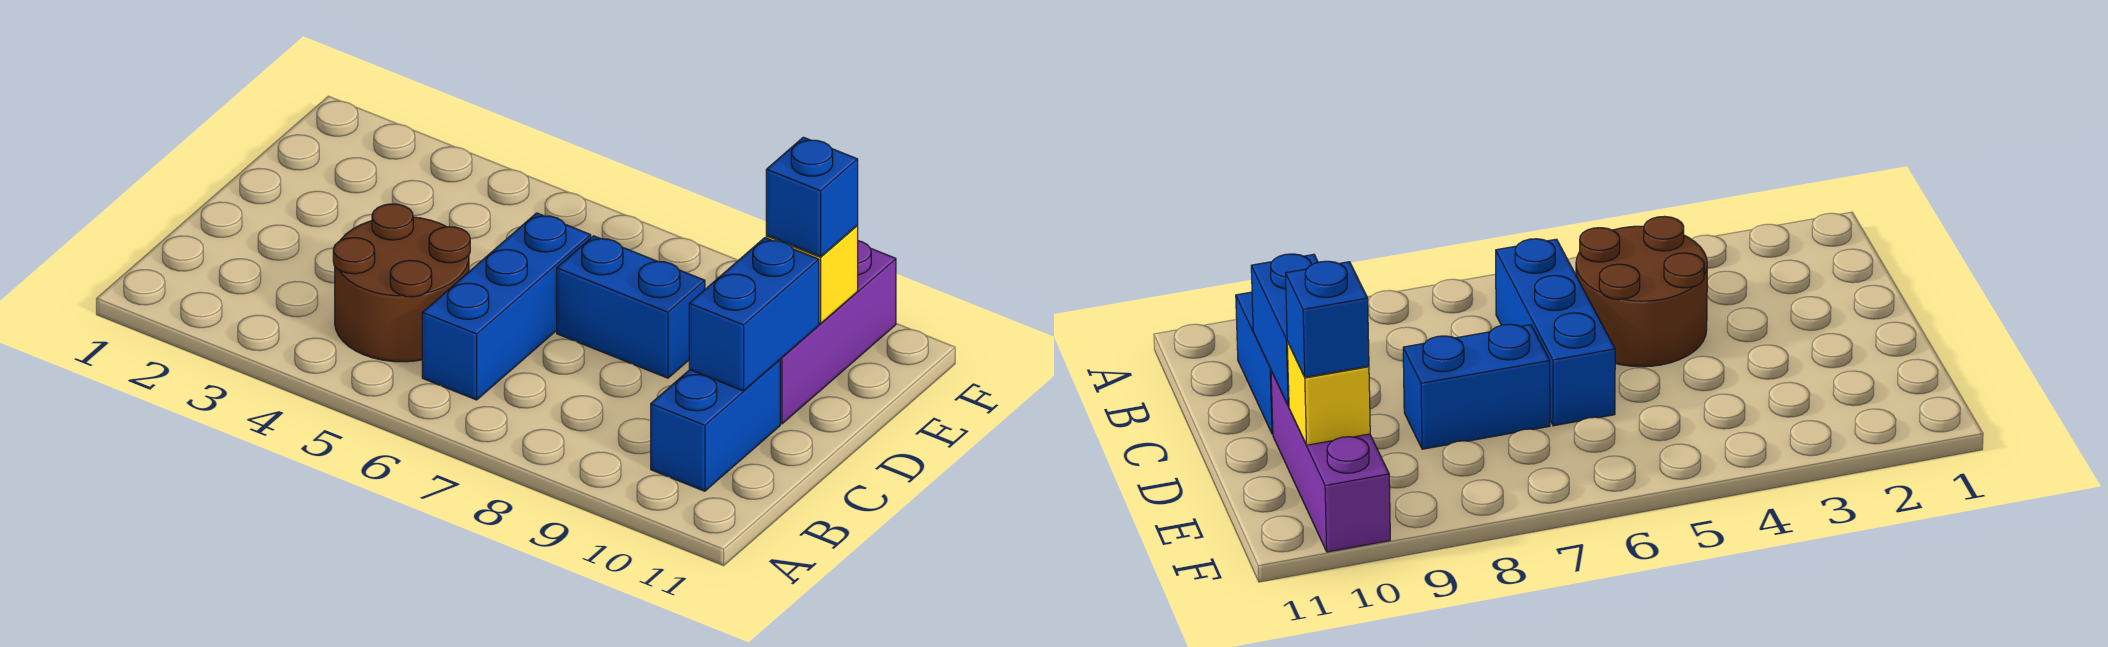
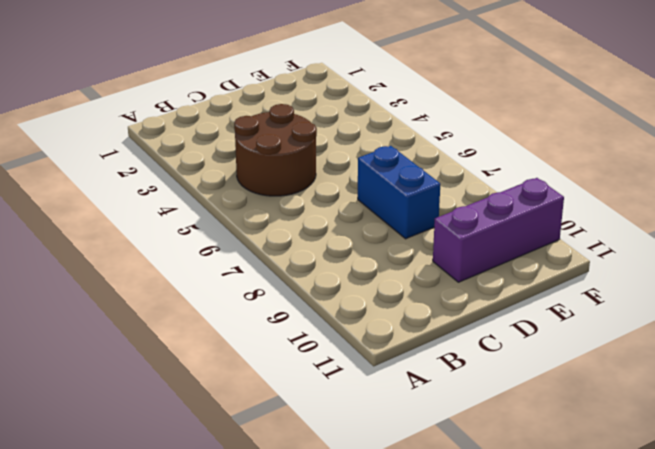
none -> blue 1x3 brick [422,213,591,400]
none -> blue 1x2 brick [651,360,780,491]

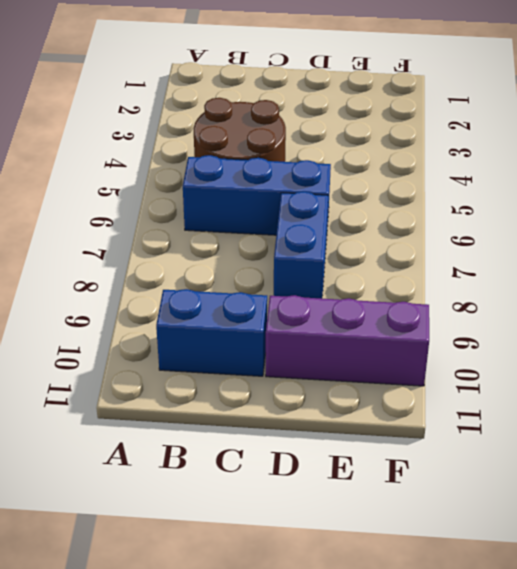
none -> blue 1x2 brick [689,238,819,391]
none -> yellow 1x1 brick [766,226,858,323]

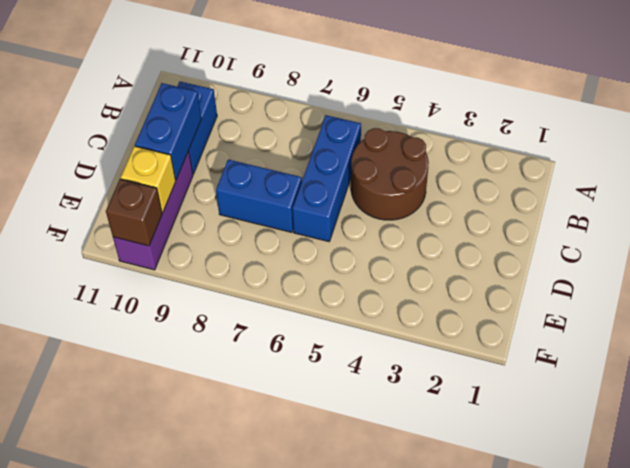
brown 1x1 brick [106,179,162,246] -> none
none -> blue 1x1 brick [766,137,858,257]

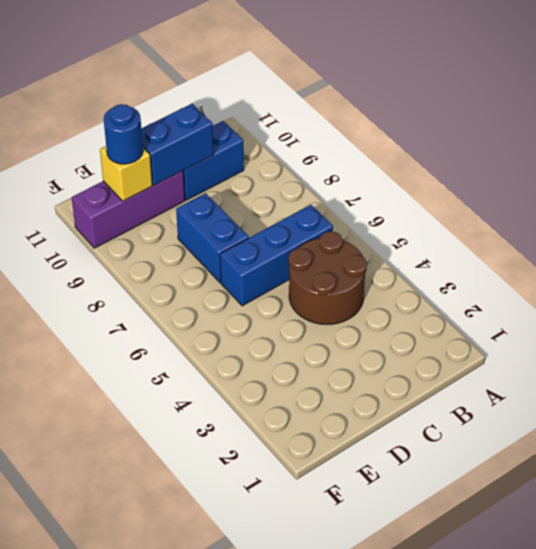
blue 1x1 round brick [104,104,143,164] -> blue 1x1 brick [766,137,858,257]

